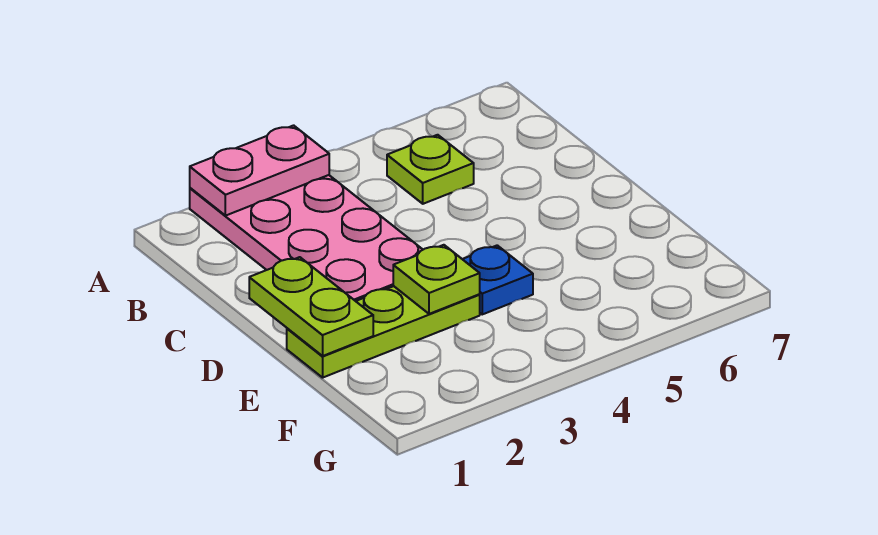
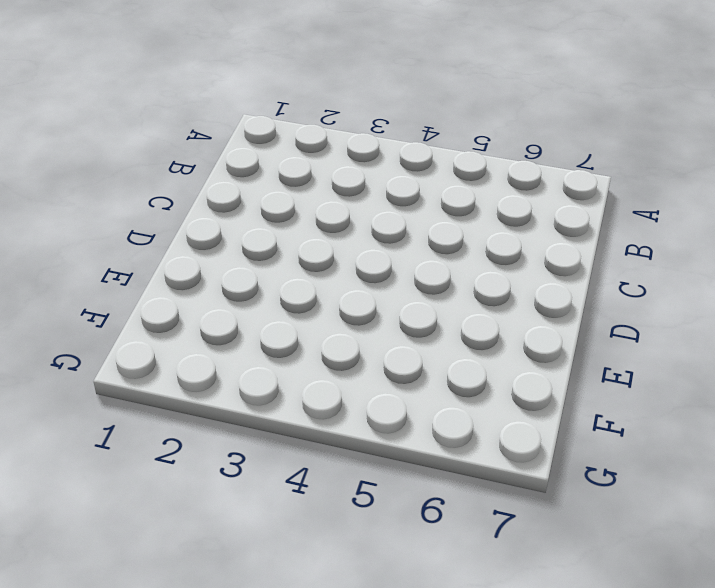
none -> pink 2x4 plate [190,175,423,301]
none -> lime 1x1 plate [387,135,474,204]

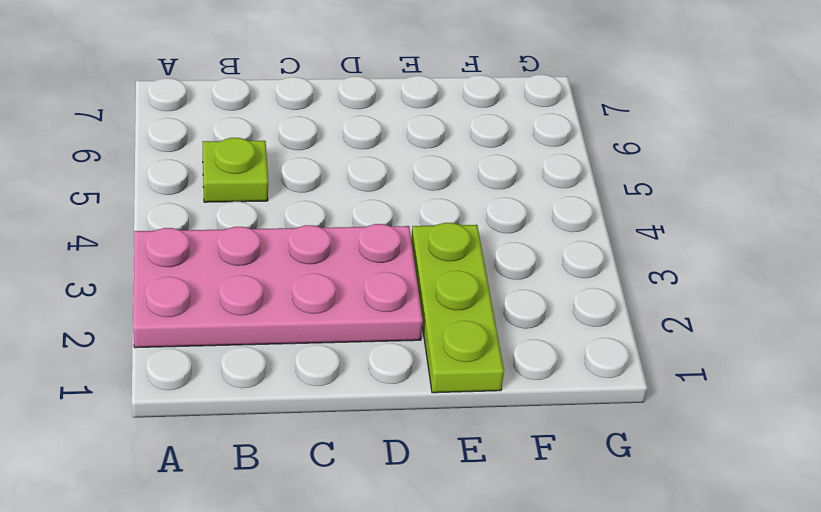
none -> blue 1x1 plate [463,245,533,314]
none -> pink 1x2 plate [190,125,329,216]

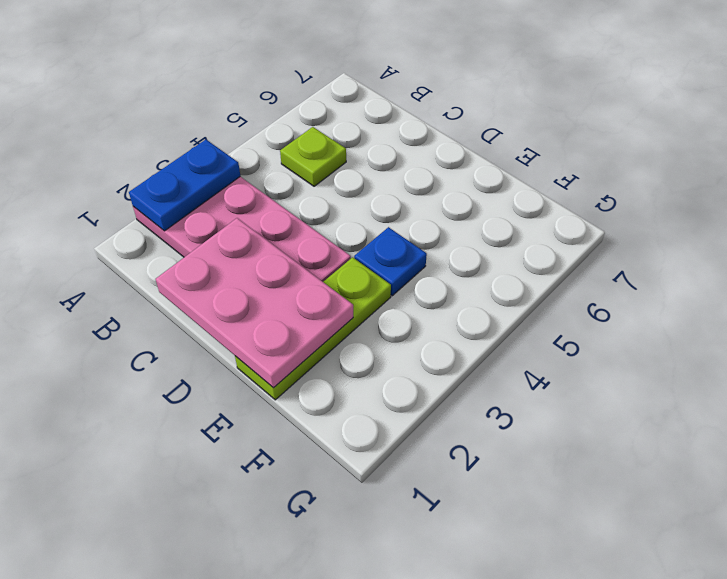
blue 1x2 plate [129,140,240,231] -> pink 1x2 plate [190,125,329,216]
pink 2x3 plate [156,218,353,388] -> lime 1x2 plate [249,257,373,356]
none -> lime 1x1 plate [393,245,480,314]

